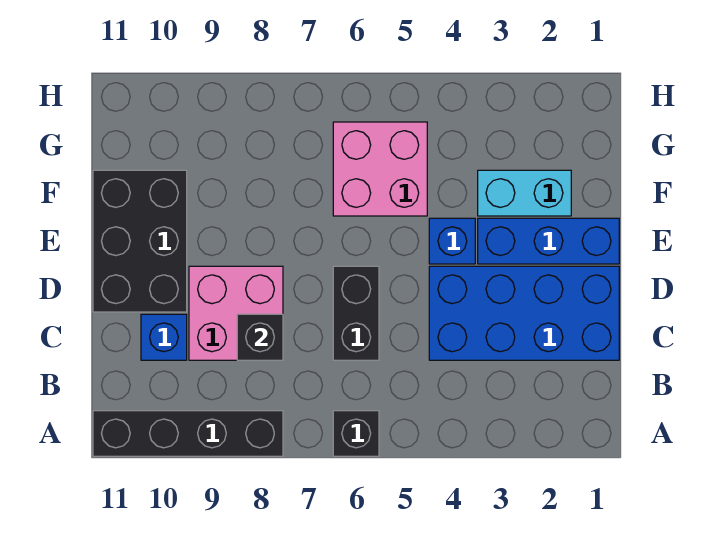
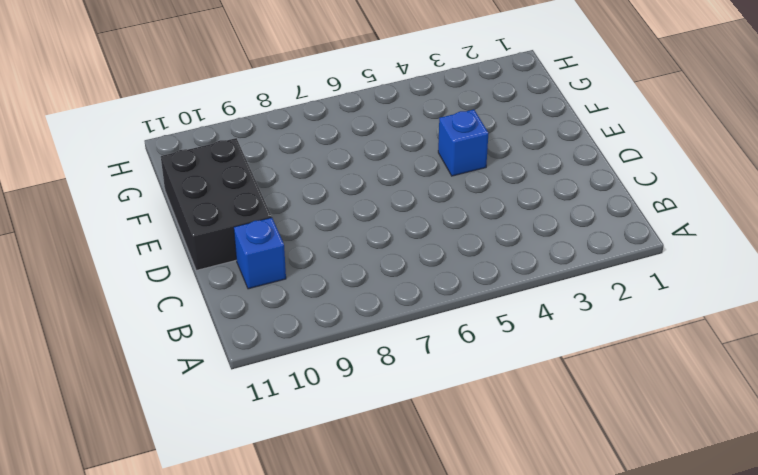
none -> black 1x1 brick [333,411,379,456]
none -> black 1x4 brick [93,411,283,456]
none -> blue 2x4 brick [429,266,619,360]

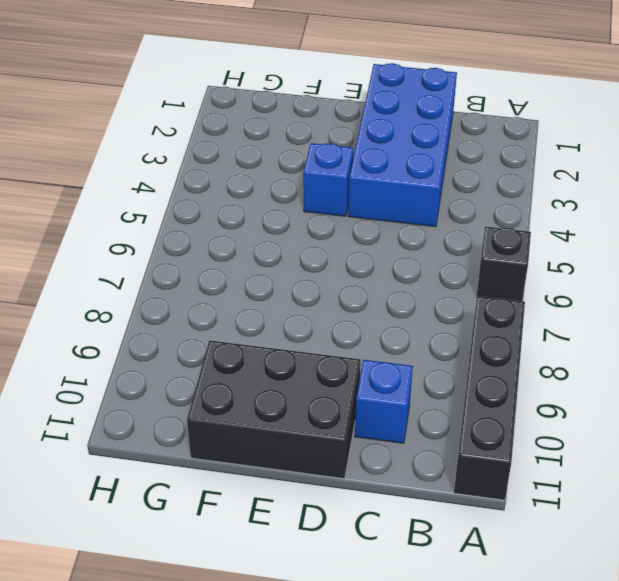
none -> black 1x2 brick [333,266,379,360]
none -> pink 2x2 brick [189,266,283,360]
none -> blue 1x3 brick [478,218,619,264]

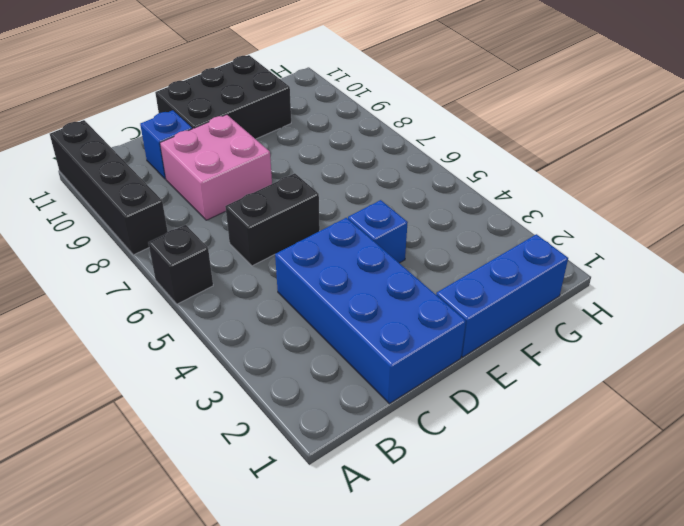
blue 1x3 brick [436,234,568,357] -> blue 1x3 brick turned to [478,218,619,264]
none -> cyan 1x2 brick [478,170,571,216]
none -> pink 2x2 brick [333,122,427,216]
none -> black 1x1 brick [237,314,283,360]

